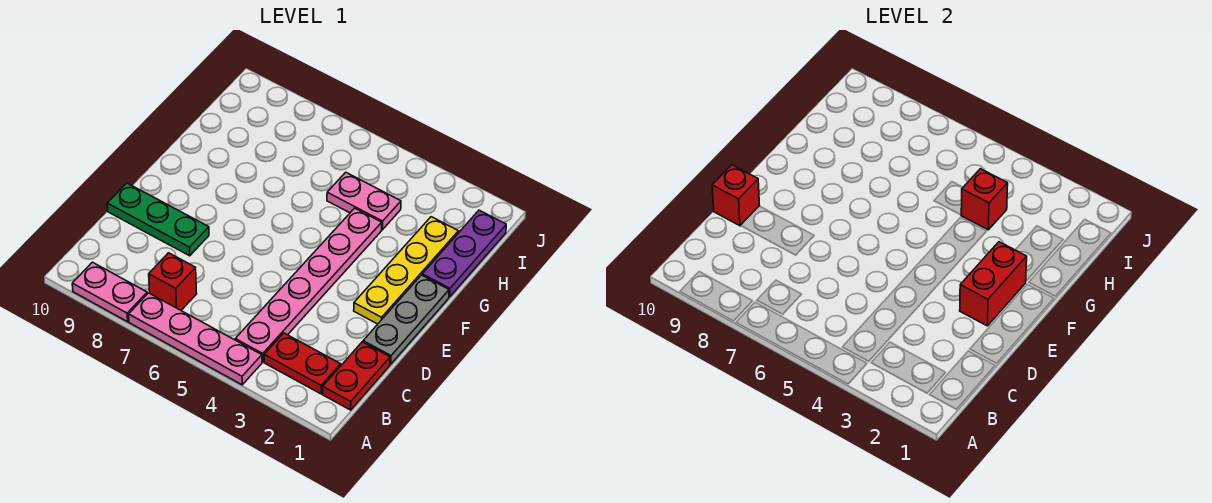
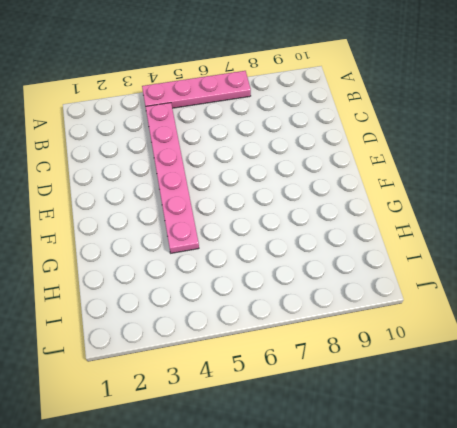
none -> pink 1x2 plate [72,262,147,322]
none -> red 1x2 plate [323,342,390,410]
none -> red 1x2 plate [264,333,341,394]

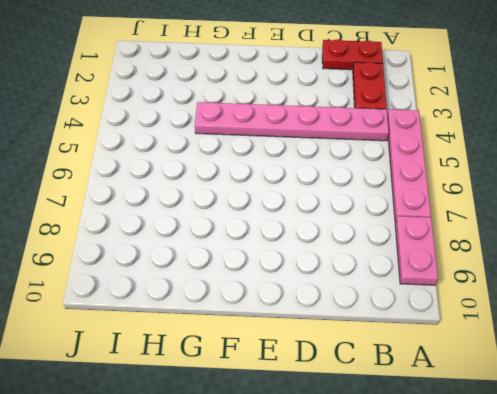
none -> red 1x1 brick [149,253,197,310]
none -> grey 1x3 plate [363,275,449,364]
none -> green 1x3 plate [107,183,209,256]

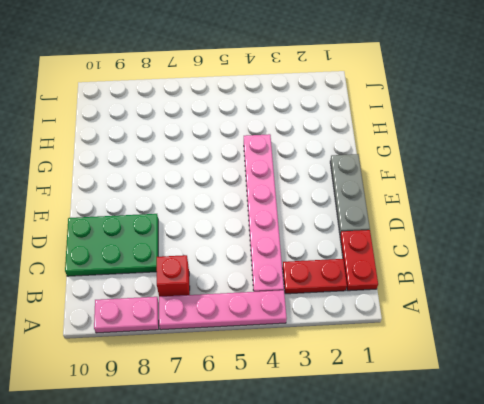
green 2x3 plate [65,214,158,276] -> green 1x3 plate [107,183,209,256]
none -> yellow 1x4 plate [354,217,458,324]
none -> purple 1x3 plate [422,210,506,297]
none -> pink 1x2 plate [327,172,401,230]

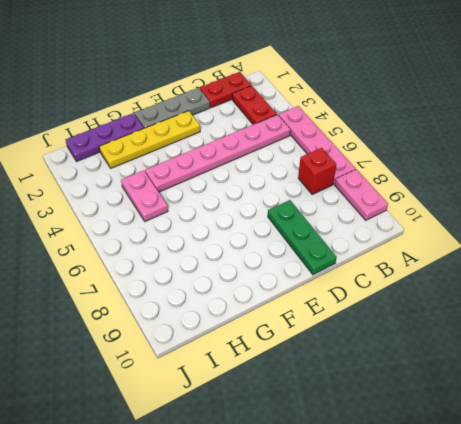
none -> red 1x1 brick [712,165,759,226]
none -> red 1x2 brick [960,242,1027,326]
none -> red 1x1 brick [961,169,1008,230]

